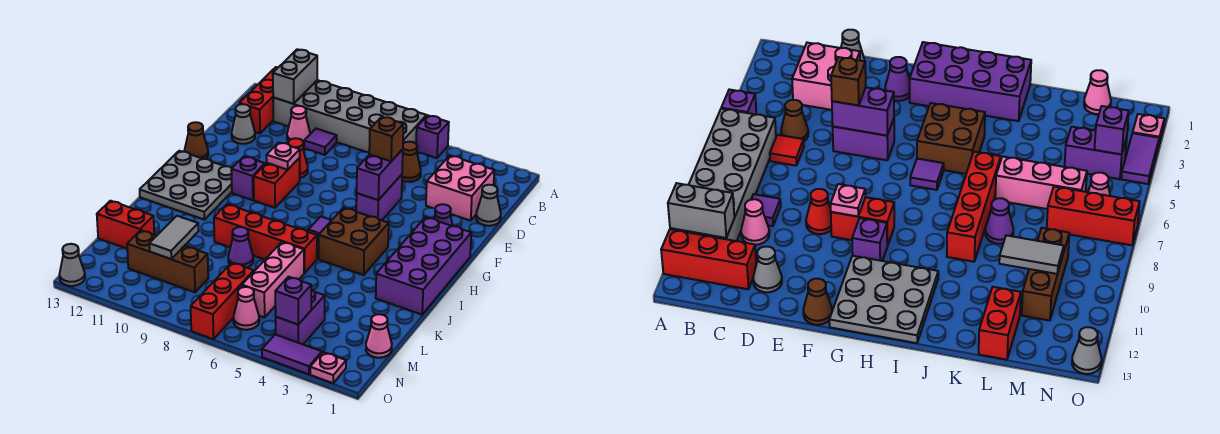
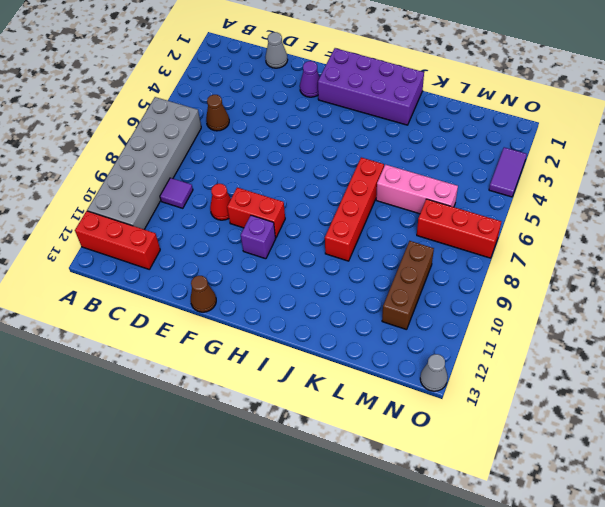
none -> purple 1x1 brick [416,115,449,158]
none -> pink 2x2 brick [426,155,494,221]
none -> red 1x1 tile [770,135,804,166]
none -> pink 1x1 cone [287,106,310,145]

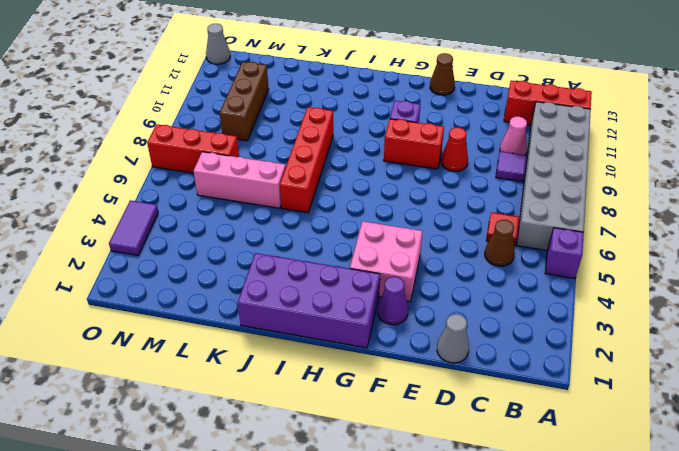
pink 2x2 brick [350,221,422,301] -> pink 2x2 brick moved to [426,155,494,221]
none -> grey 1x1 cone [231,104,255,144]
none -> purple 1x2 brick [356,175,402,220]
none -> grey 3x3 plate [140,151,232,220]
none -> brown 2x2 brick [319,208,389,275]

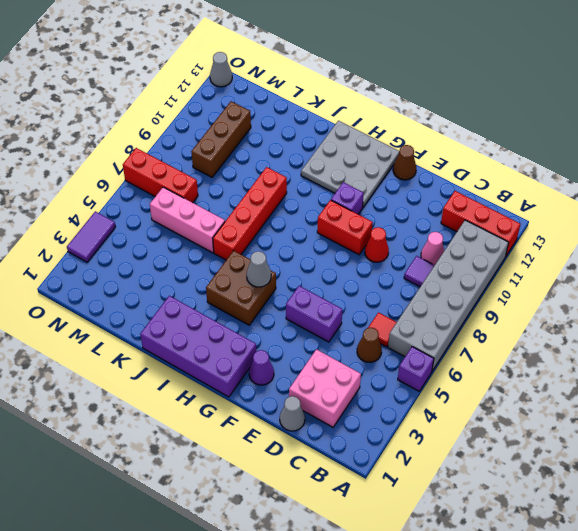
grey 1x1 cone [247,251,271,287] -> grey 1x1 cone moved to [231,104,255,144]
none -> purple 1x1 tile [308,216,332,241]
none -> purple 1x1 cone [228,227,253,268]
none -> red 1x2 brick [97,201,154,248]
none -> pink 1x1 cone [366,314,392,358]

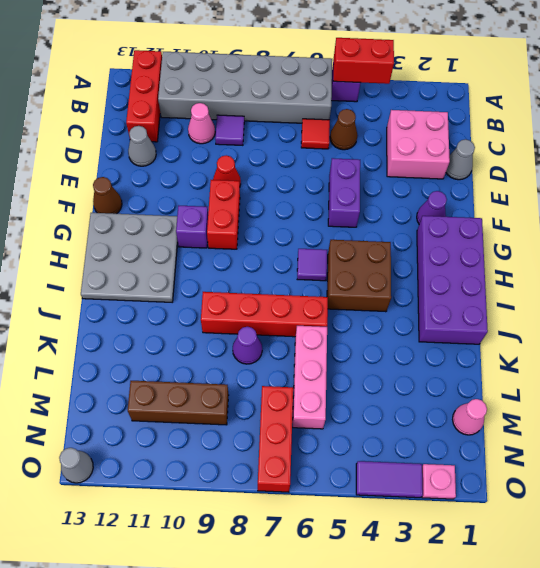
red 1x2 brick [333,38,394,84] -> red 1x2 brick moved to [97,201,154,248]
none -> purple 1x2 brick [276,290,325,344]
none -> pink 1x1 cone [233,287,259,330]
none -> grey 1x2 brick [273,49,317,104]
none -> purple 1x2 brick [357,149,403,200]

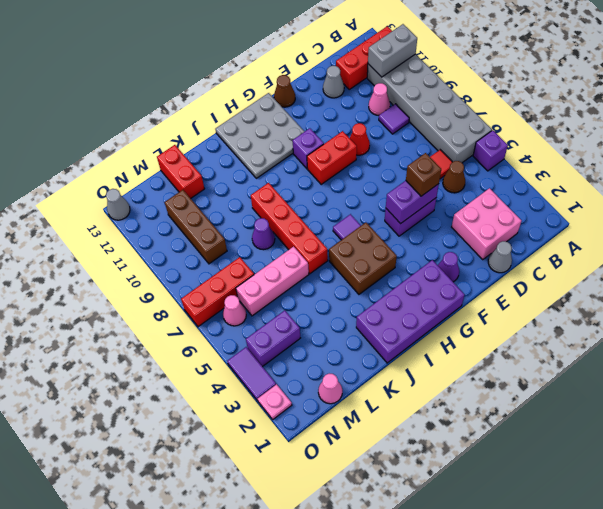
none -> pink 1x1 plate [266,142,300,170]
none -> grey 1x2 tile [149,216,199,259]
none -> purple 1x1 brick [275,277,311,325]

